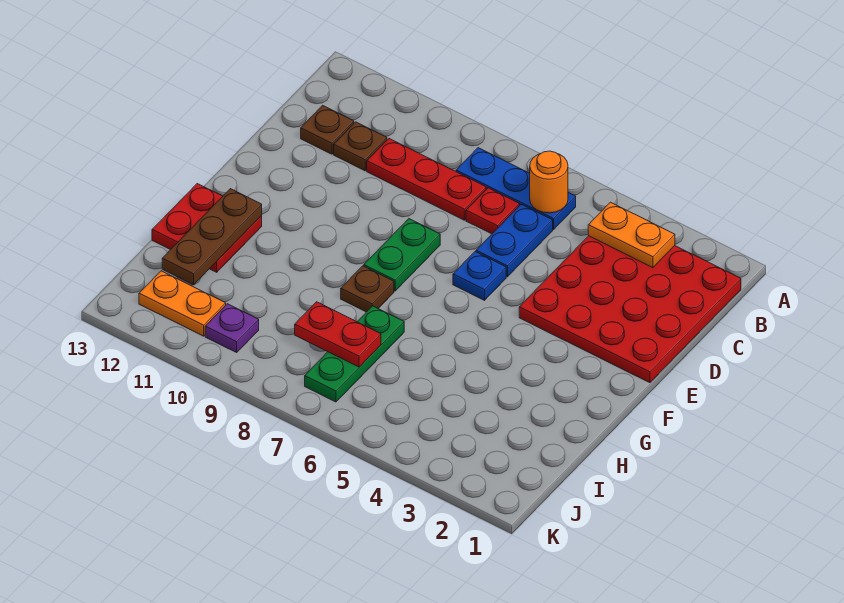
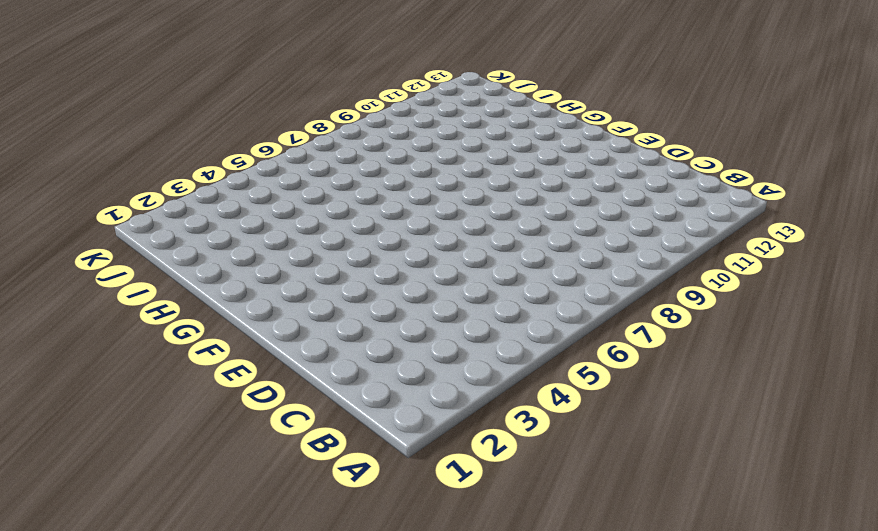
none -> red 4x4 plate [519,236,741,383]
none -> blue 1x3 plate [456,148,576,229]
none -> blue 1x2 plate [476,204,553,277]

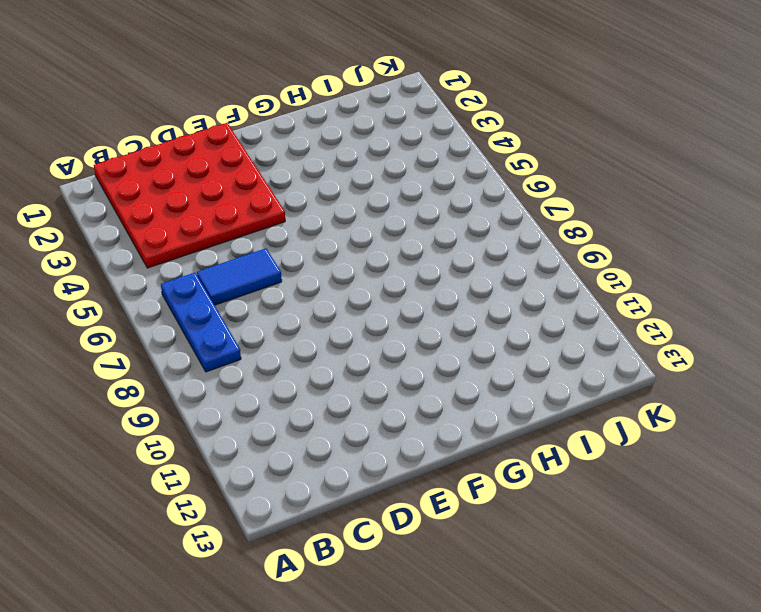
blue 1x2 tile [197,248,282,305] -> blue 1x2 plate [476,204,553,277]
none -> red 1x1 plate [466,188,520,234]
none -> red 1x3 plate [367,139,486,220]
none -> brown 1x1 plate [334,122,387,171]

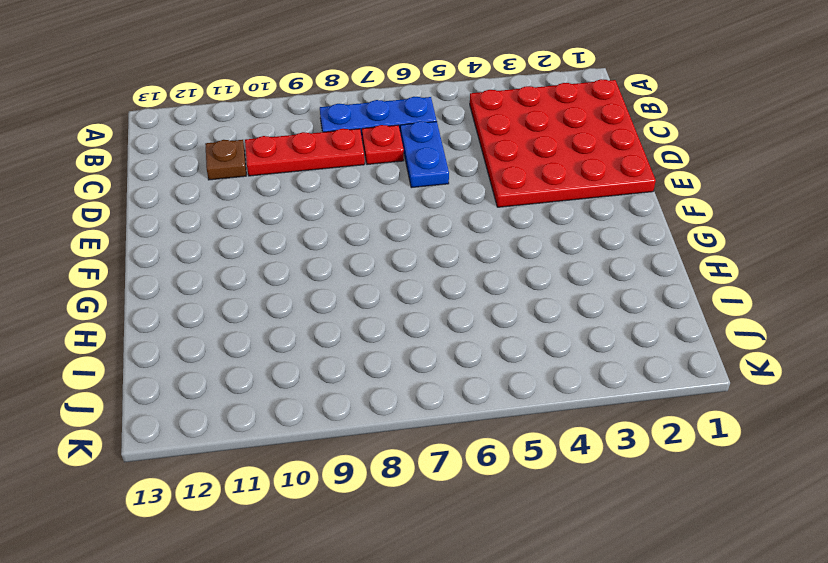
none -> brown 1x1 plate [301,105,354,154]
none -> blue 1x1 plate [453,252,506,300]
none -> green 1x2 plate [364,219,440,291]

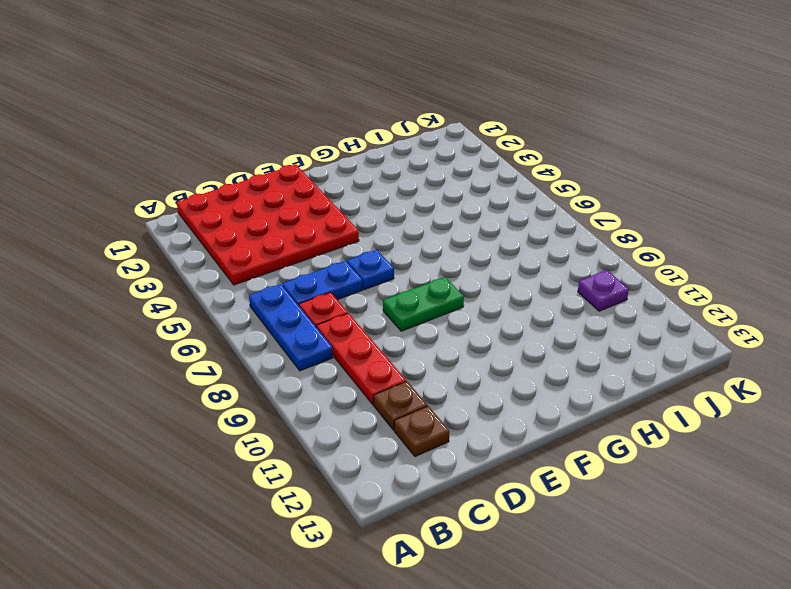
none -> brown 1x1 plate [341,266,394,312]
none -> red 2x2 plate [152,184,262,272]
none -> green 1x3 plate [305,306,404,402]

